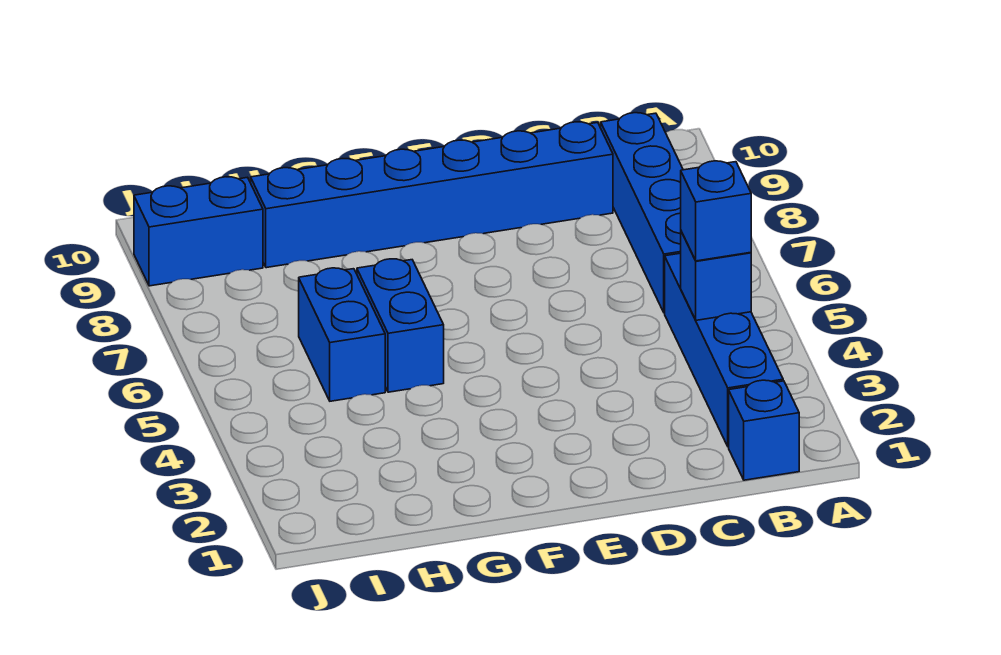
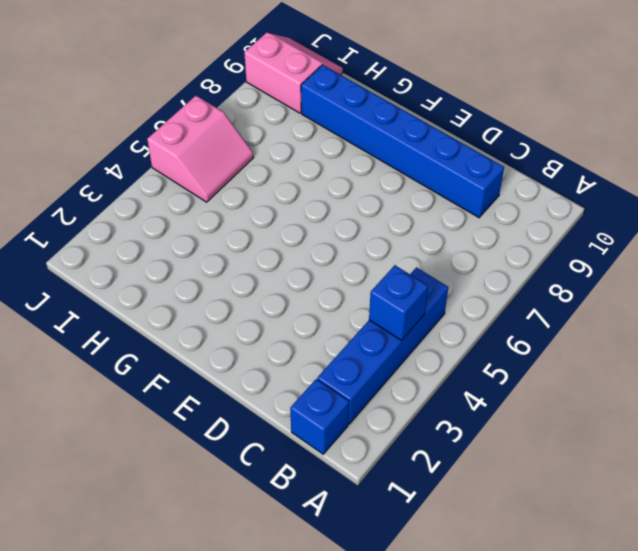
pink 2x2 slope [147,96,254,202] -> none
pink 2x2 slope [244,33,343,113] -> blue 1x2 brick [134,177,263,286]
none -> blue 1x4 brick [601,113,683,313]
none -> blue 1x2 brick [357,259,444,392]

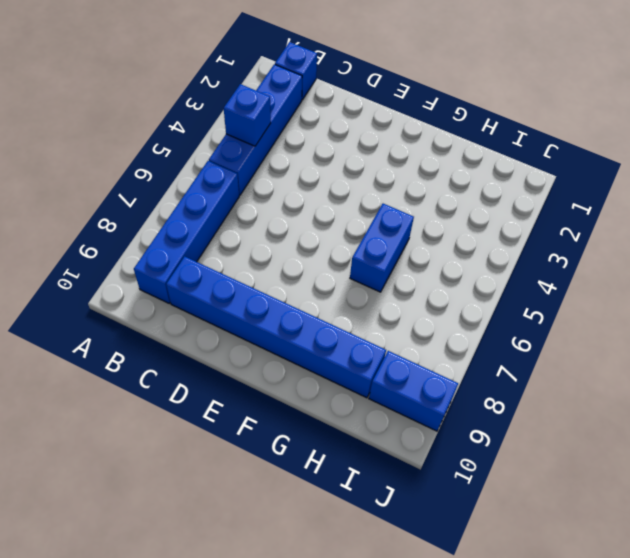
none -> blue 1x2 brick [299,268,385,401]
none -> blue 1x1 brick [681,161,751,261]

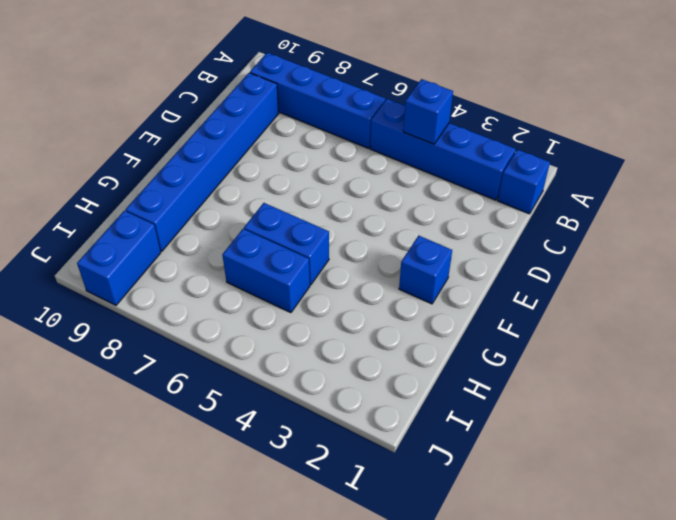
blue 1x1 brick [399,236,452,304] -> blue 1x1 brick moved to [681,161,751,261]

